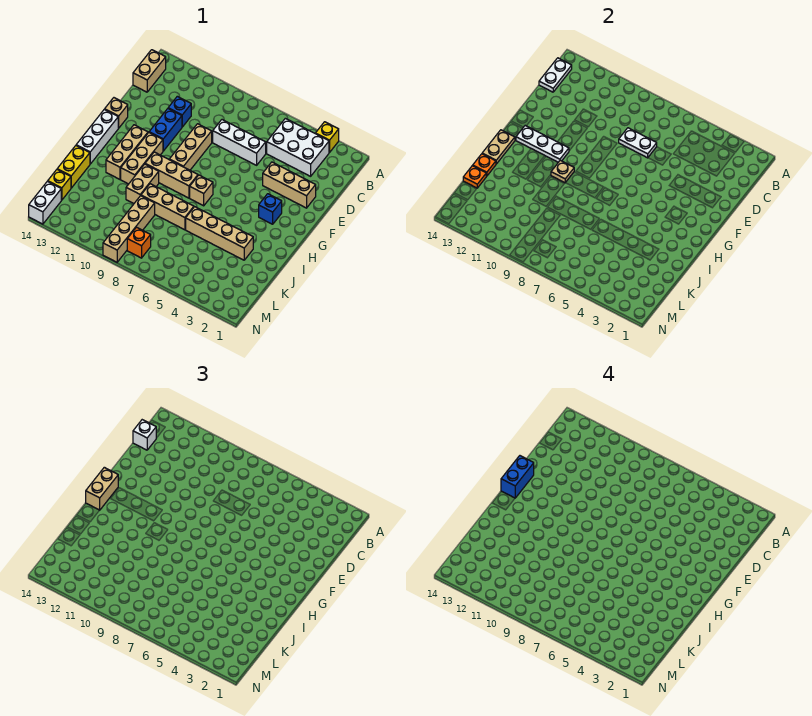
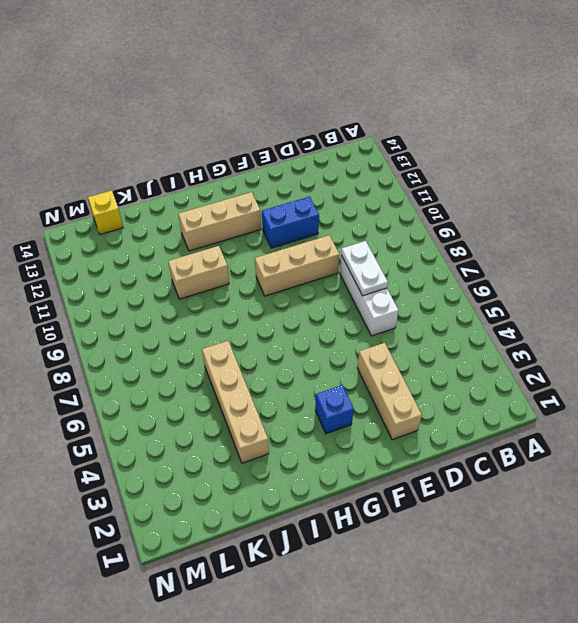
none -> yellow 1x1 brick [315,122,339,152]
none -> white 2x3 brick [267,118,329,176]
none -> tan 1x2 brick [133,50,166,92]
none -> blue 1x1 brick [168,96,191,127]

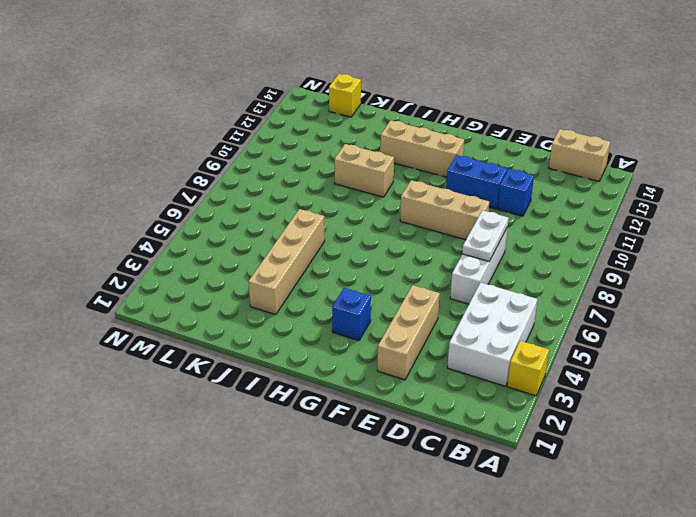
none -> tan 1x1 brick [105,98,128,128]
none -> tan 1x3 brick [121,133,163,184]
none -> white 1x3 brick [76,109,118,164]
none -> tan 1x1 brick [190,175,213,206]

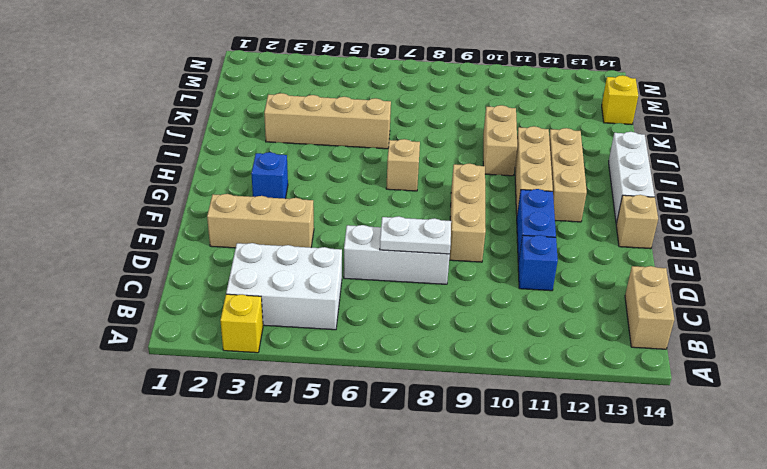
none -> tan 1x3 brick [145,152,198,198]
none -> tan 1x3 brick [141,184,194,230]
none -> yellow 1x2 brick [57,146,90,188]
none -> tan 1x4 brick [103,196,155,262]

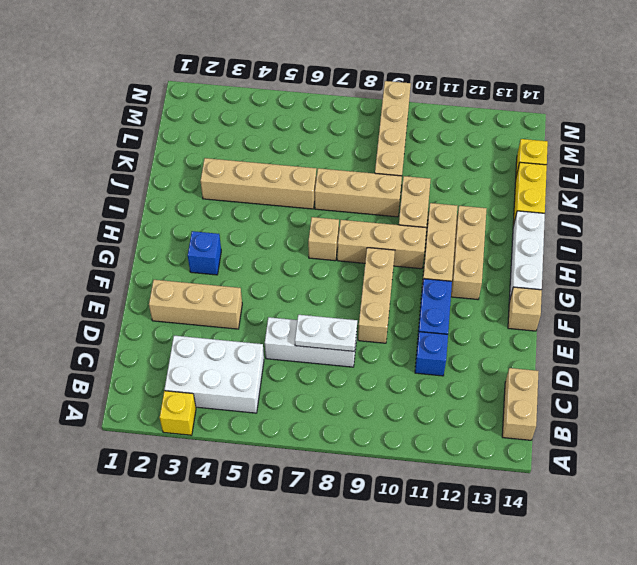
none -> orange 1x1 brick [127,227,151,258]
none -> white 1x2 brick [29,181,61,224]
none -> white 1x2 plate [539,58,572,92]
none -> white 1x3 plate [516,126,569,162]

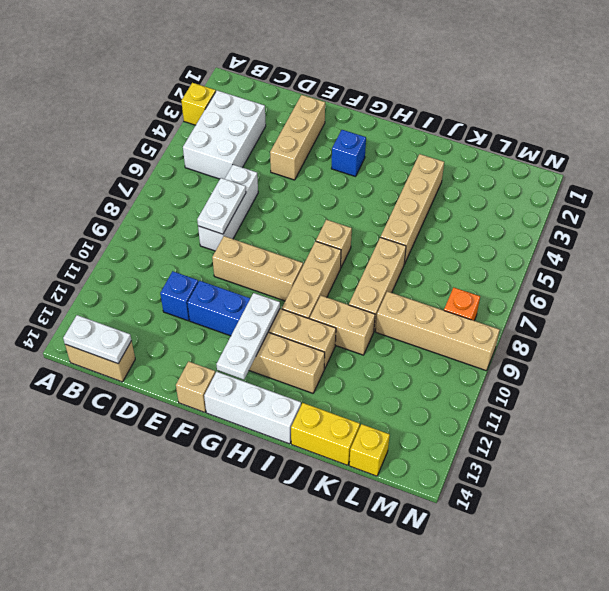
none -> white 1x2 brick [29,181,61,224]
none -> tan 1x1 plate [551,160,574,183]
none -> tan 1x2 plate [482,130,515,164]
none -> orange 1x1 plate [473,154,496,176]

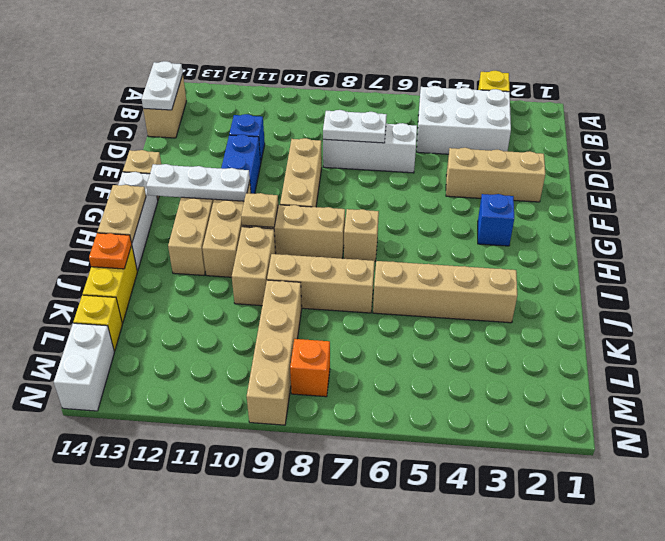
none -> orange 1x1 plate [463,166,486,188]
none -> white 1x1 brick [133,420,156,450]
none -> tan 1x2 brick [86,467,118,510]
none -> blue 1x2 brick [501,456,534,498]

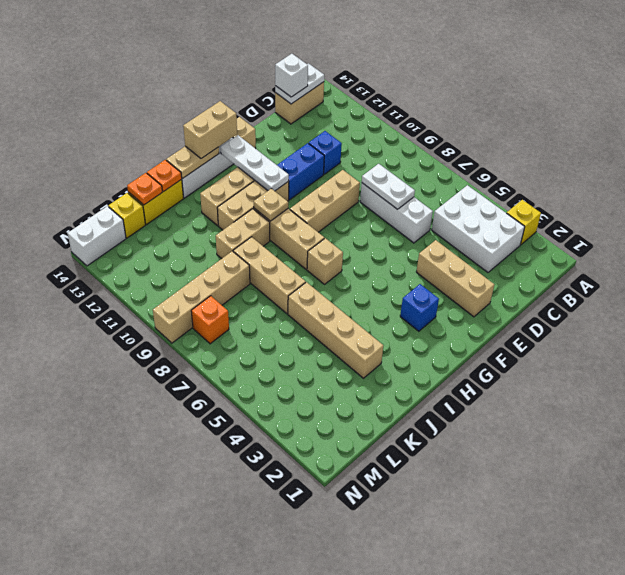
none -> blue 1x2 brick [501,456,534,498]

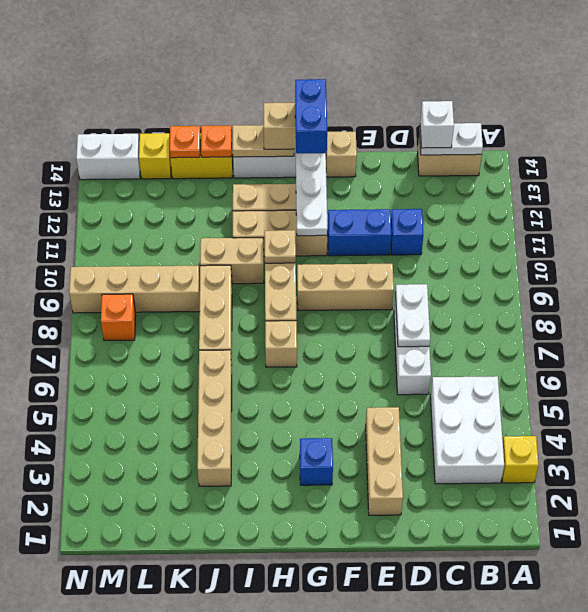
blue 1x2 brick [295,79,327,153] -> blue 1x2 brick turned to [501,456,534,498]

